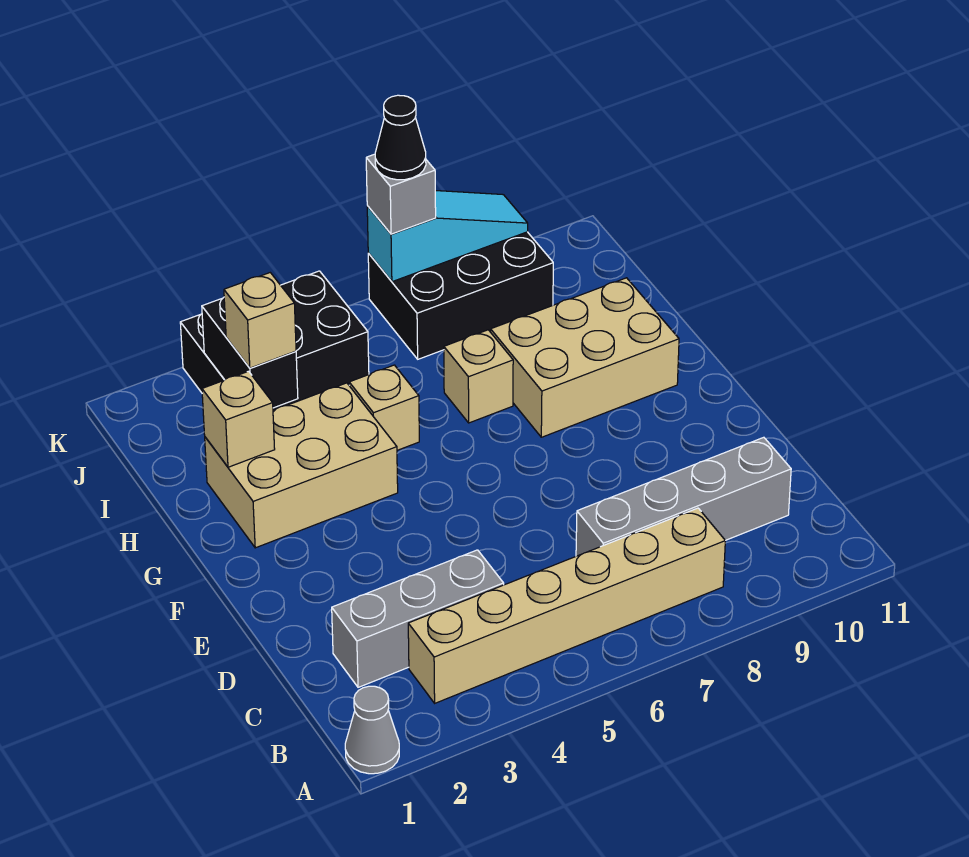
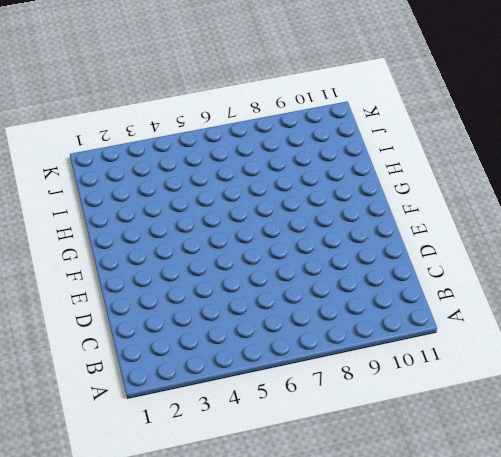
none -> grey 1x1 cone [345,686,399,774]
none -> tan 1x6 brick [408,508,725,703]
none -> grey 1x3 brick [332,550,504,687]

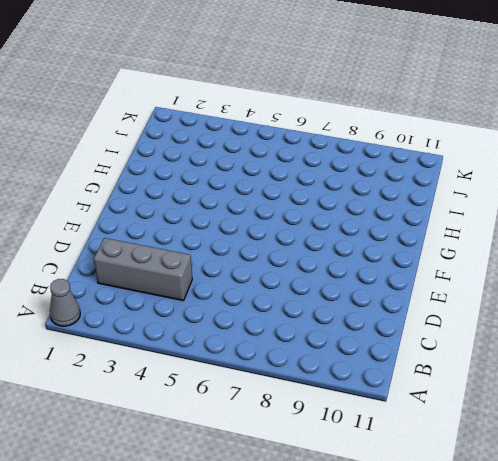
none -> tan 1x6 brick [408,508,725,703]
none -> grey 1x4 brick [576,437,791,556]
none -> tan 2x3 brick [205,383,398,548]

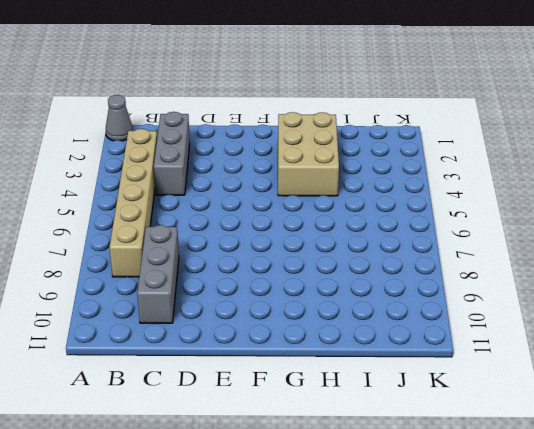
grey 1x3 brick [137,225,179,323] -> grey 1x4 brick [576,437,791,556]
none -> tan 2x3 brick [491,278,679,437]
none -> tan 1x1 brick [349,365,419,450]
none -> tan 1x1 brick [444,330,513,423]

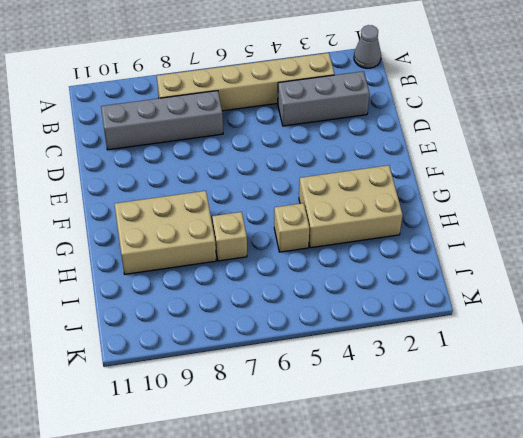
none -> black 2x3 brick [180,271,369,410]
none -> black 2x3 brick [368,232,553,359]
none -> tan 1x1 brick [202,371,275,467]

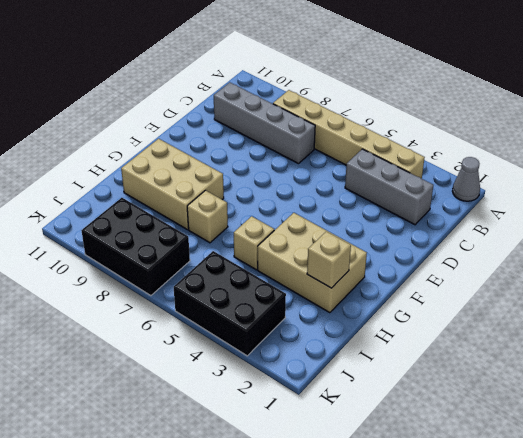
none -> black 1x2 brick [202,298,298,408]
none -> cyan 1x3 slope [367,191,528,282]
none -> tan 1x1 brick [224,273,296,368]

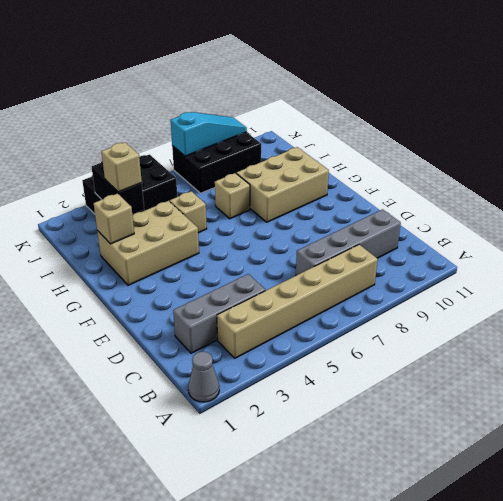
none -> grey 1x1 brick [366,154,436,234]
none -> black 1x1 cone [375,95,426,180]

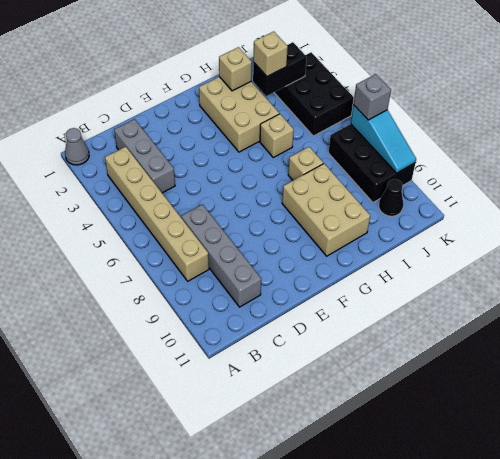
black 1x1 cone [379,179,403,216] -> black 1x1 cone moved to [375,95,426,180]

